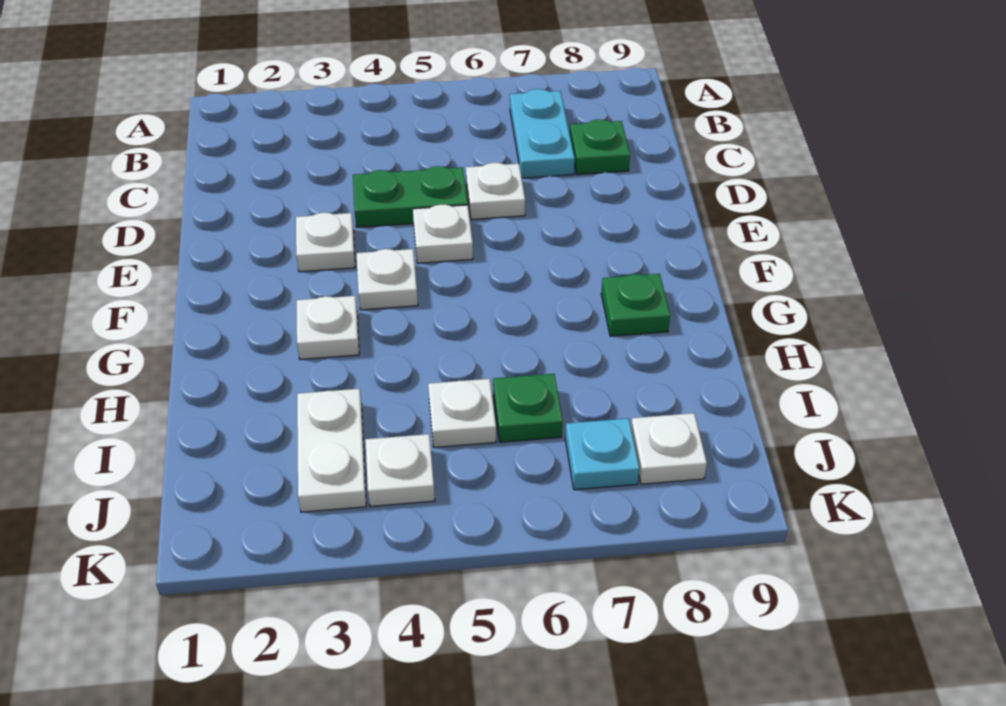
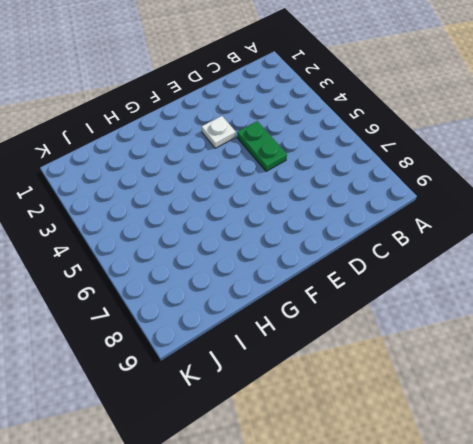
none -> cyan 1x2 plate [510,89,575,178]
none -> green 1x1 plate [570,119,630,174]
none -> white 1x1 plate [466,163,525,220]

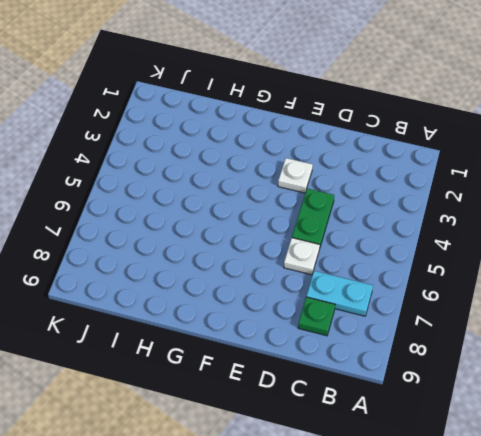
none -> white 1x1 plate [413,205,473,263]
none -> white 1x1 plate [356,249,418,310]
none -> white 1x1 plate [297,296,359,359]

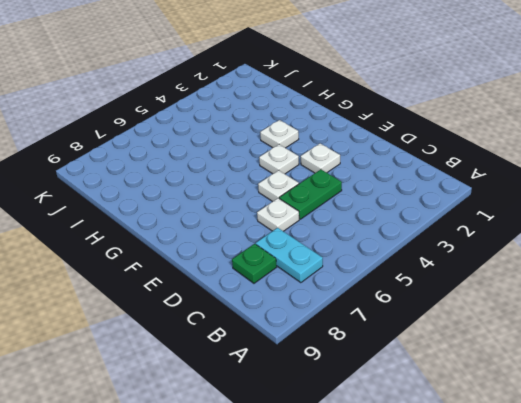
none -> green 1x1 plate [601,274,670,336]
none -> white 1x2 plate [297,389,366,512]
none -> white 1x1 plate [428,379,496,447]

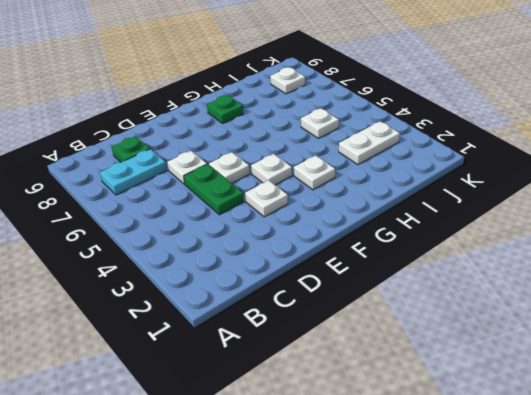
none -> green 1x1 plate [493,374,562,442]
none -> white 1x1 plate [365,434,435,507]
none -> cyan 1x1 plate [565,418,639,490]

